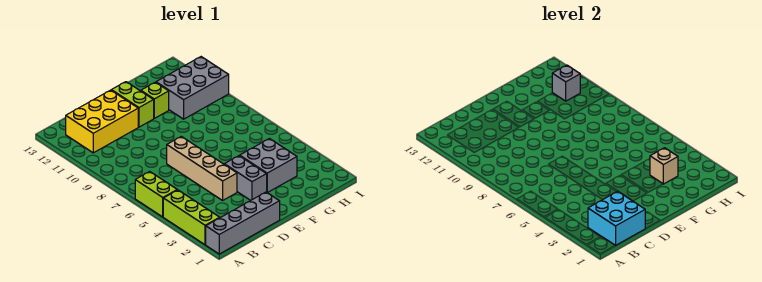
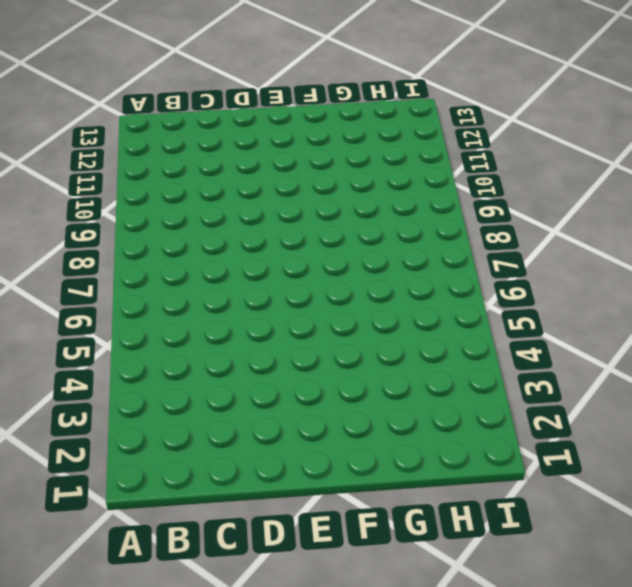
none -> grey 1x4 brick [206,192,280,254]
none -> lime 1x3 brick [163,190,220,245]
none -> lime 1x2 brick [135,171,177,217]

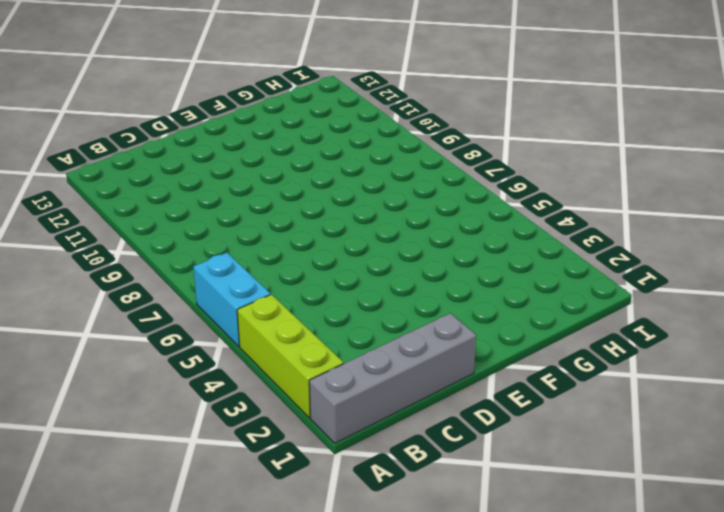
cyan 1x2 brick [193,253,270,346] -> lime 1x2 brick [135,171,177,217]
none -> yellow 2x3 brick [66,90,138,153]
none -> tan 1x4 brick [167,136,237,200]
none -> grey 1x2 brick [224,156,267,200]

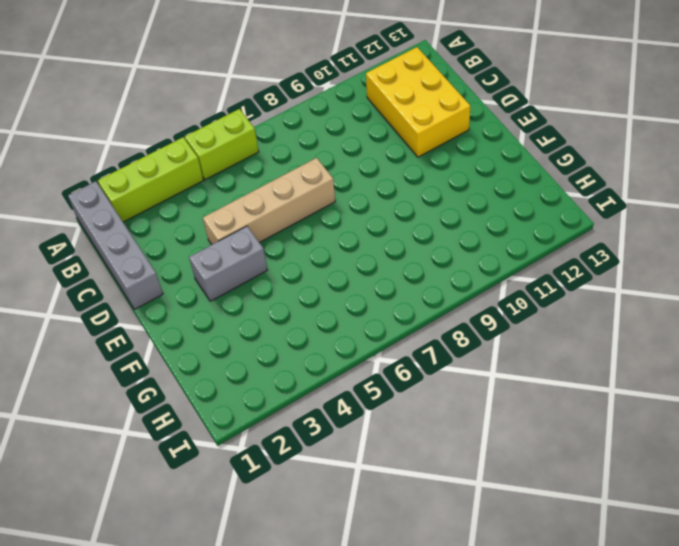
none -> lime 1x2 brick [111,82,154,127]
none -> grey 2x2 brick [240,139,297,193]
none -> lime 1x1 brick [141,82,169,118]

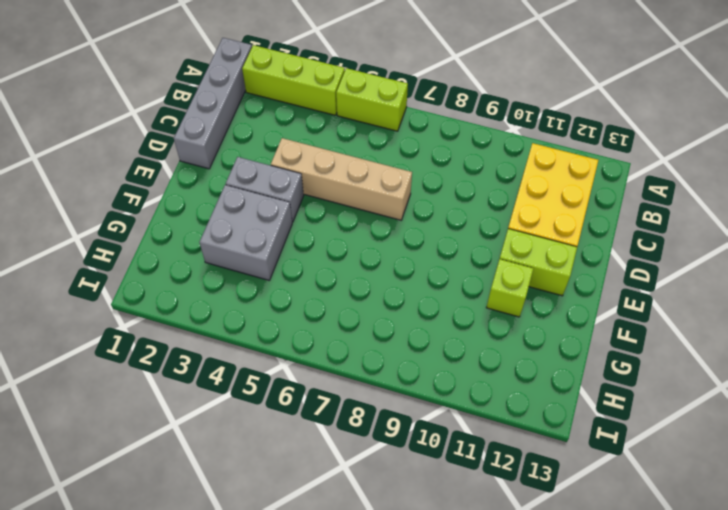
none -> grey 2x3 brick [156,57,229,119]
none -> cyan 2x2 brick [588,191,645,245]
none -> tan 1x1 brick [650,148,678,184]

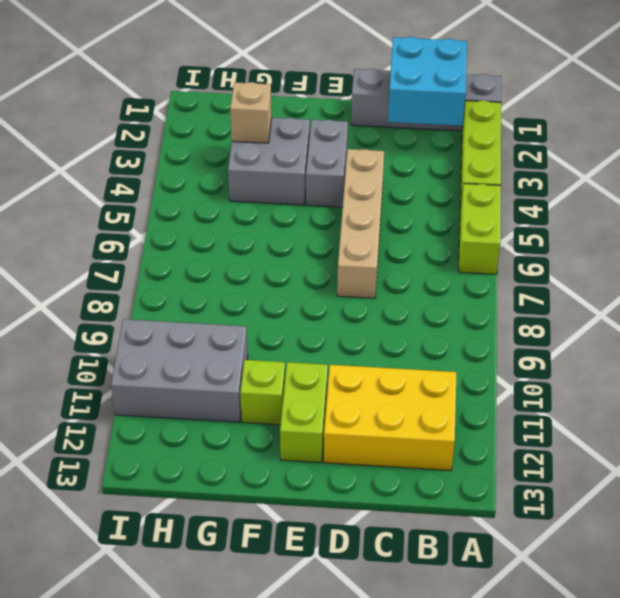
none -> grey 1x1 brick [552,65,580,101]

